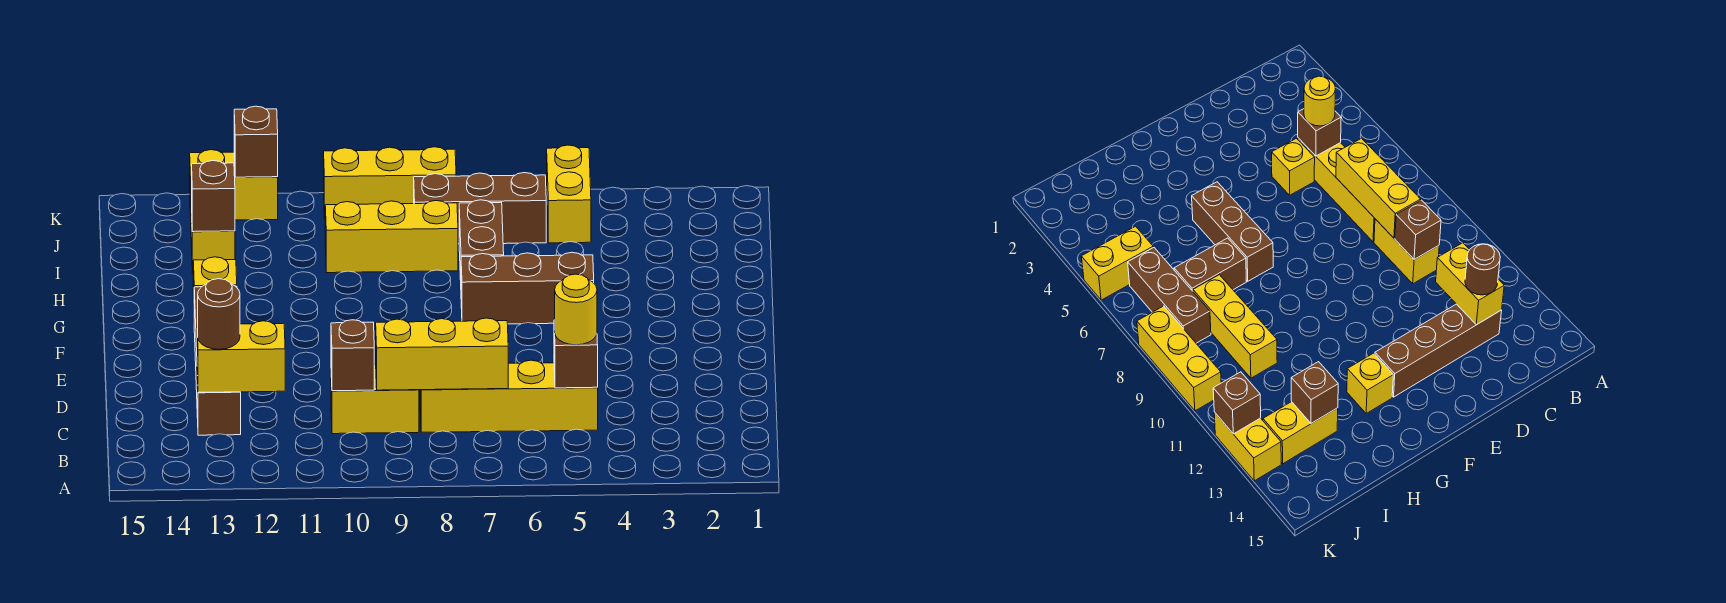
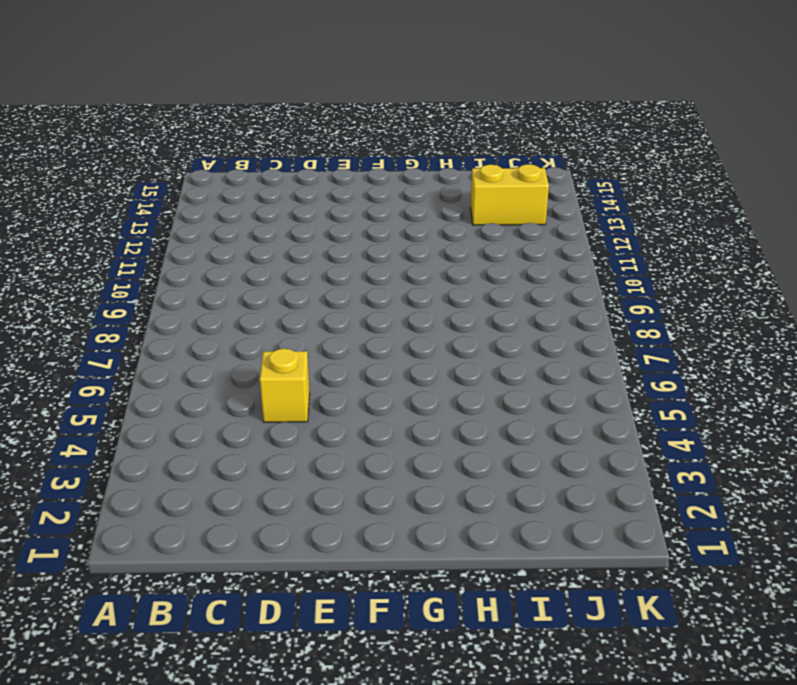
none -> yellow 1x4 brick [420,360,598,432]
none -> yellow 1x2 brick [331,365,419,434]
none -> brown 1x4 brick [194,286,241,435]

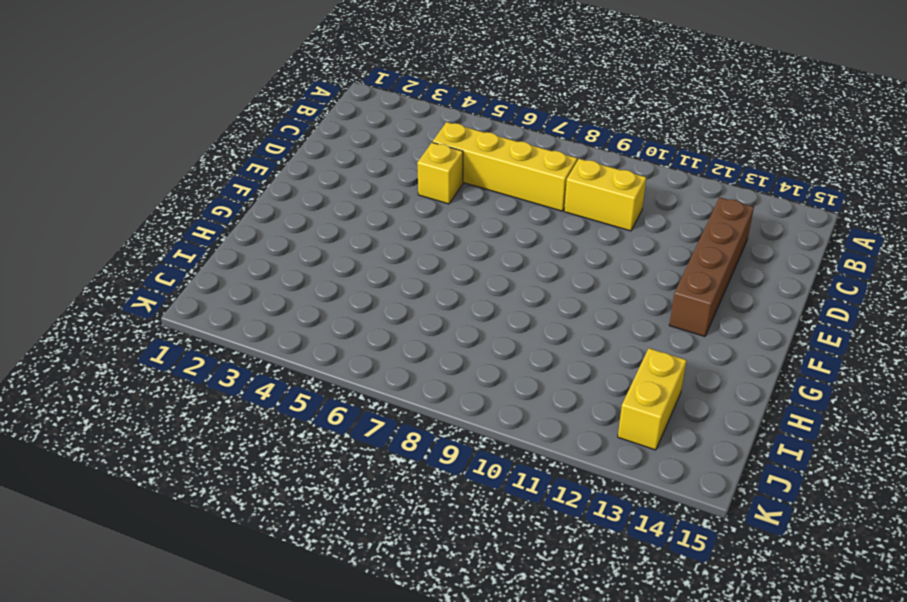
none -> brown 1x3 brick [461,252,594,324]
none -> yellow 1x1 brick [193,257,237,304]
none -> brown 1x2 brick [459,200,504,280]

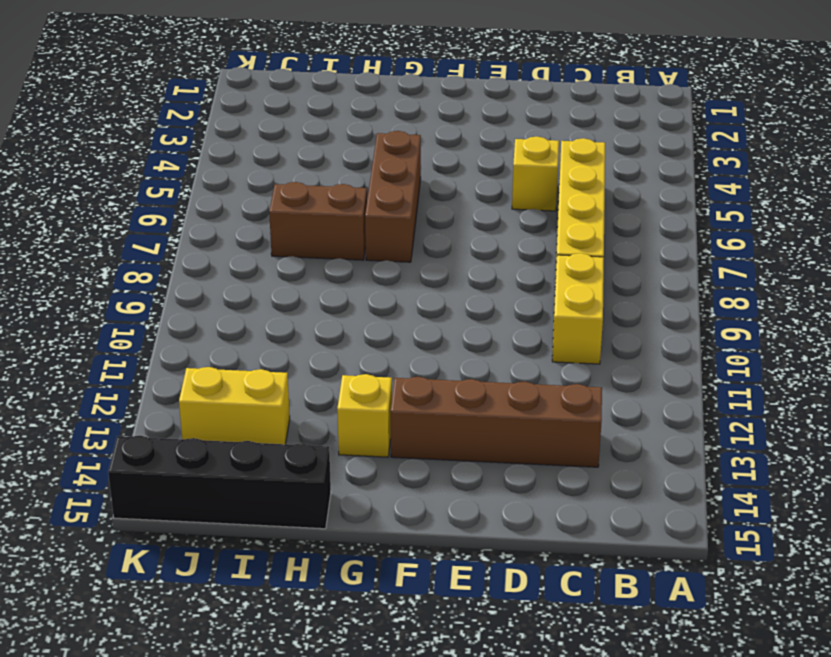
black 1x4 brick [108,436,331,529] -> none
none -> yellow 1x3 brick [325,201,458,273]
none -> yellow 1x2 brick [547,145,591,243]
none -> brown 1x3 brick [414,173,546,244]

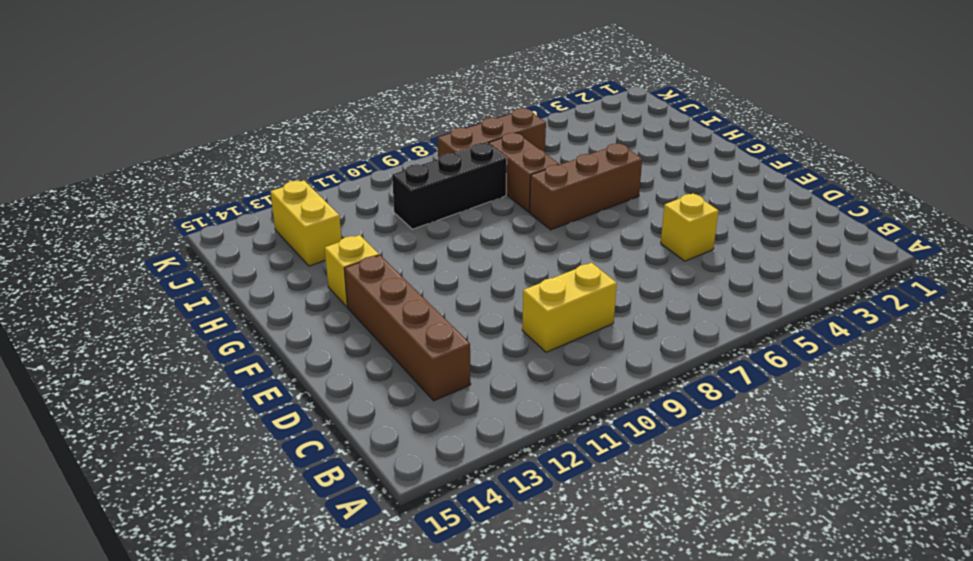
black 1x3 brick [392,143,507,229] -> yellow 1x3 brick [325,201,458,273]
none -> yellow 1x4 brick [420,360,598,432]
none -> yellow 1x2 brick [547,145,591,243]
none -> yellow 1x3 brick [324,147,456,219]

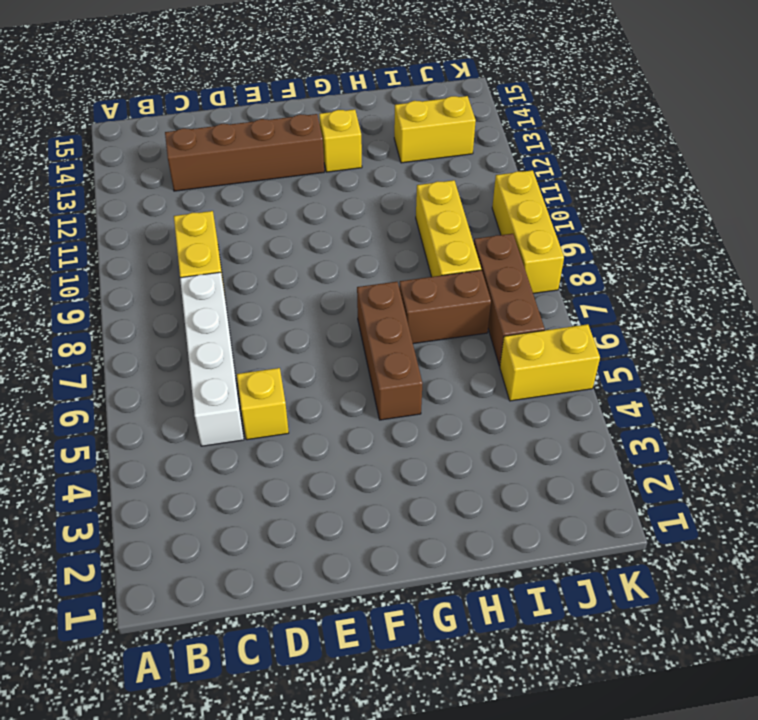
white 1x4 brick [180,272,244,446] -> yellow 1x4 brick [420,360,598,432]
none -> yellow 1x2 brick [190,150,278,220]
none -> brown 1x1 brick [554,320,598,388]
none -> yellow 1x3 brick [376,318,508,390]

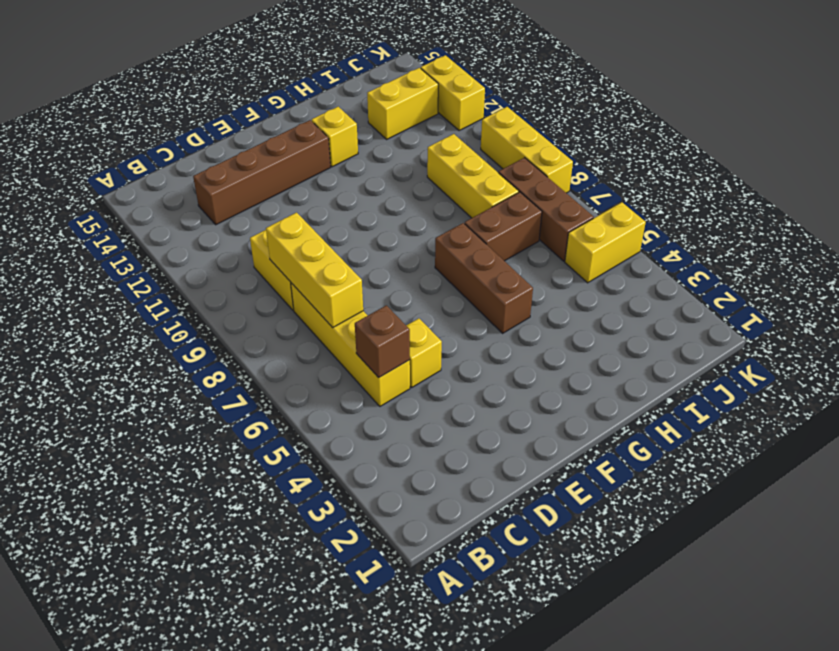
none -> brown 1x1 brick [331,320,374,391]
none -> yellow 1x2 brick [197,321,285,392]
none -> brown 1x1 brick [192,161,235,232]

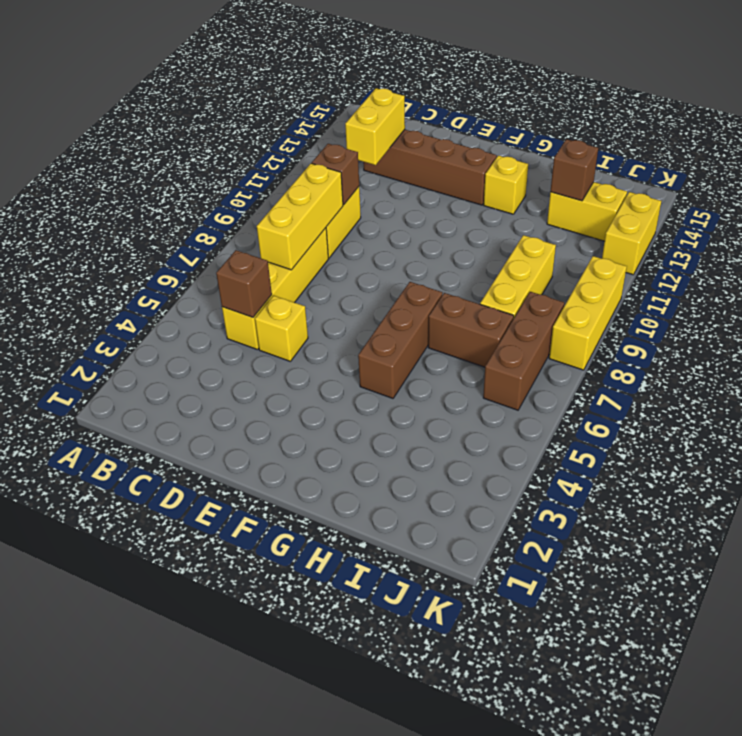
none -> yellow 1x2 brick [547,145,591,243]
none -> brown 1x1 brick [234,106,278,177]
none -> yellow 1x1 round brick [555,274,597,345]

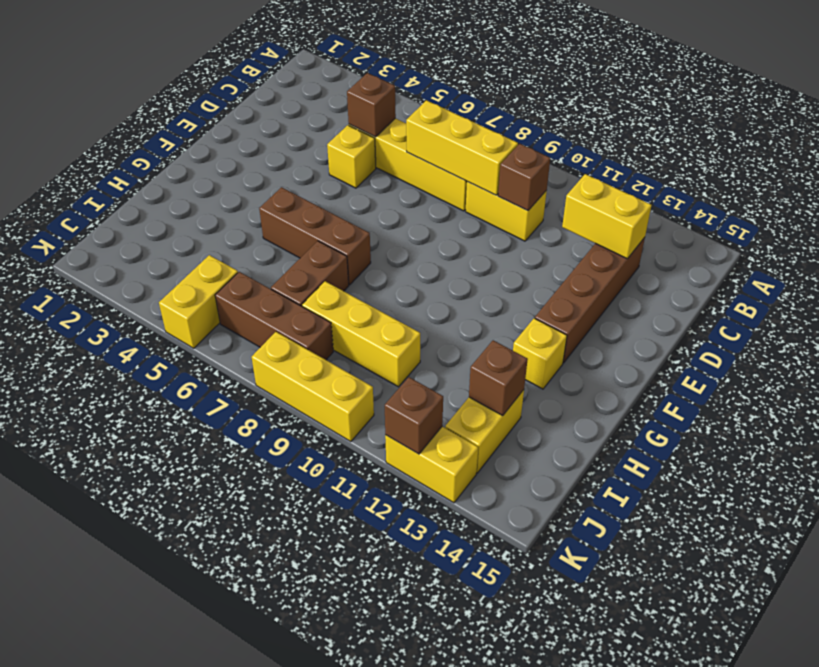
none -> yellow 1x1 round brick [555,274,597,345]
none -> brown 1x1 round brick [198,279,240,349]

